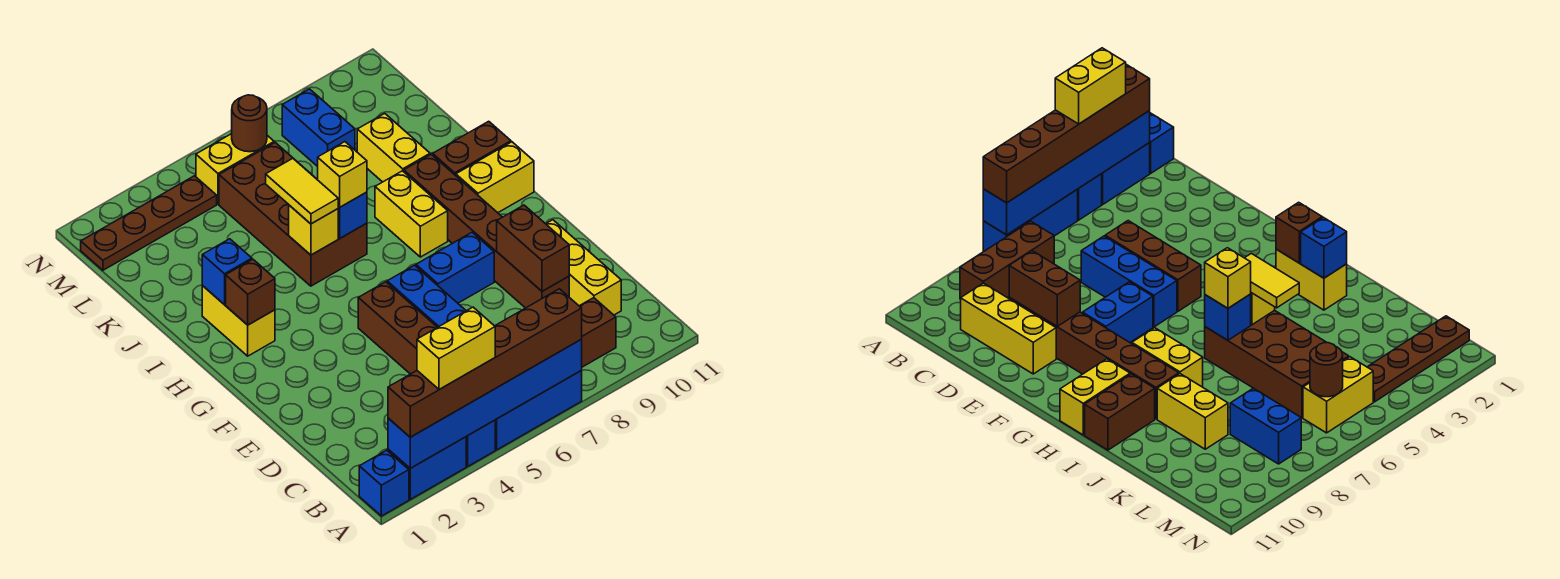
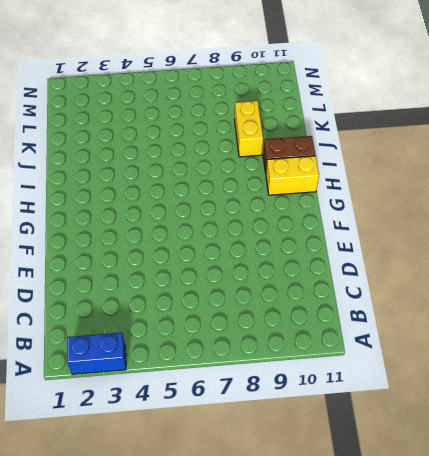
none -> blue 1x1 brick [359,450,409,516]
none -> blue 1x1 brick [466,420,495,466]
none -> blue 1x3 brick [495,371,582,450]
none -> brown 1x3 brick [580,298,616,367]

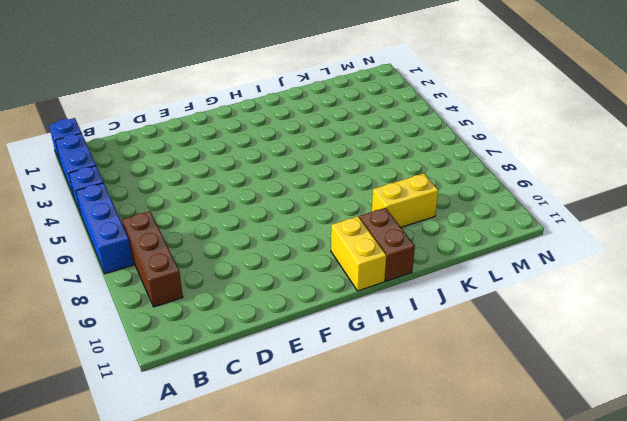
none -> yellow 1x3 brick [546,220,621,315]
none -> brown 1x3 brick [358,282,437,374]
none -> blue 1x3 brick [387,265,466,327]
none -> brown 1x6 brick [404,154,569,308]

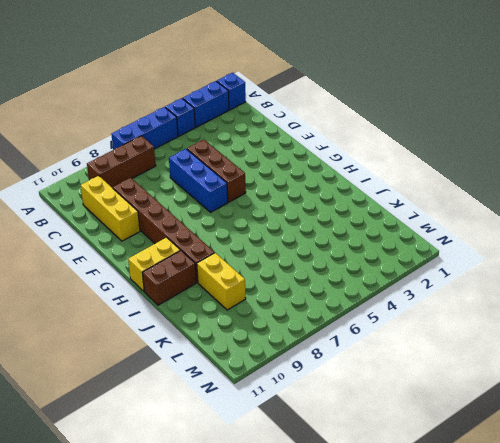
none -> blue 1x2 brick [416,232,494,303]
none -> yellow 1x2 brick [202,286,275,356]
none -> yellow 1x2 brick [375,171,448,257]
none -> brown 2x4 brick [219,143,367,286]

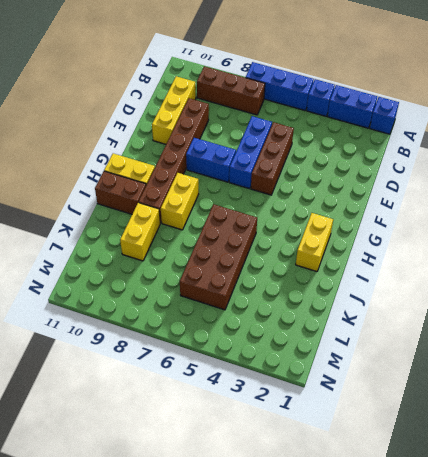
none -> blue 1x2 brick [282,89,355,167]
none -> brown 1x4 plate [81,176,217,270]
none -> yellow 1x2 brick [196,134,274,204]
none -> blue 1x6 brick [388,340,582,468]

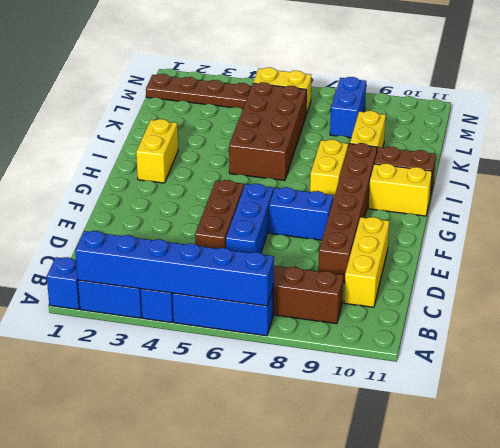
none -> brown 1x2 brick [497,205,569,291]
none -> brown 1x1 brick [226,259,275,325]
none -> blue 1x1 brick [202,239,252,305]
none -> yellow 1x1 brick [289,205,338,255]

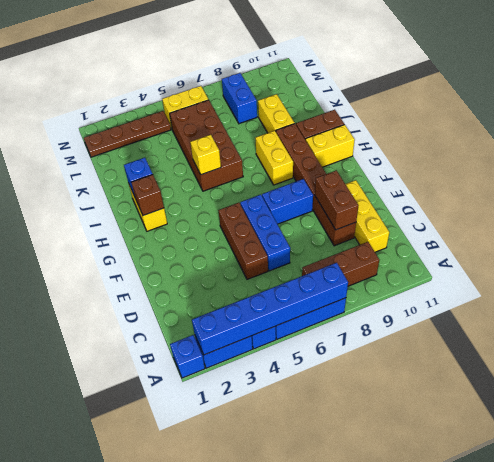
none -> blue 1x1 brick [338,192,367,238]
none -> brown 1x1 round brick [232,95,267,152]
none -> brown 1x6 brick [388,289,582,437]
none -> yellow 1x2 tile [266,158,338,224]

